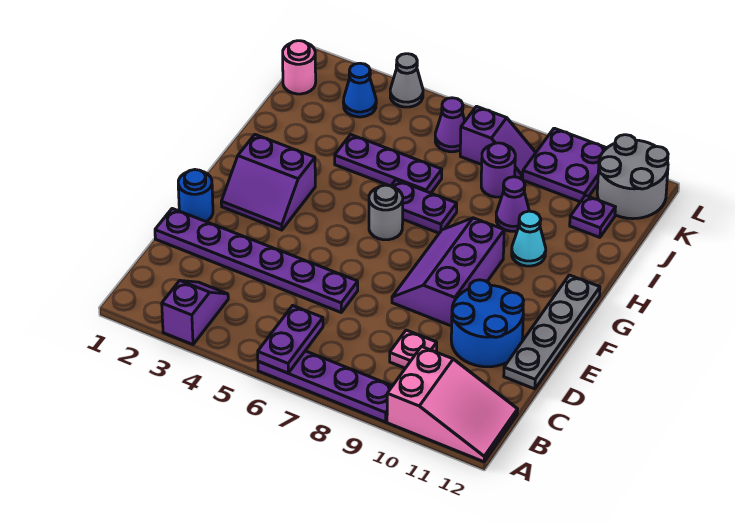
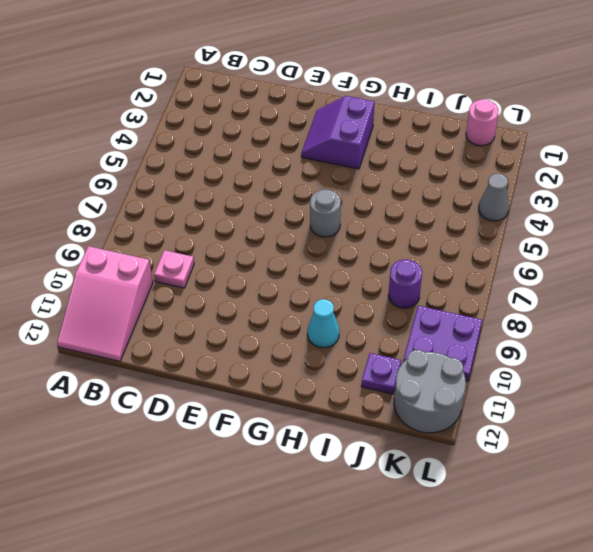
none -> purple 1x2 slope [162,280,228,345]
none -> purple 1x4 plate [258,351,392,422]
none -> purple 1x6 plate [155,209,358,312]

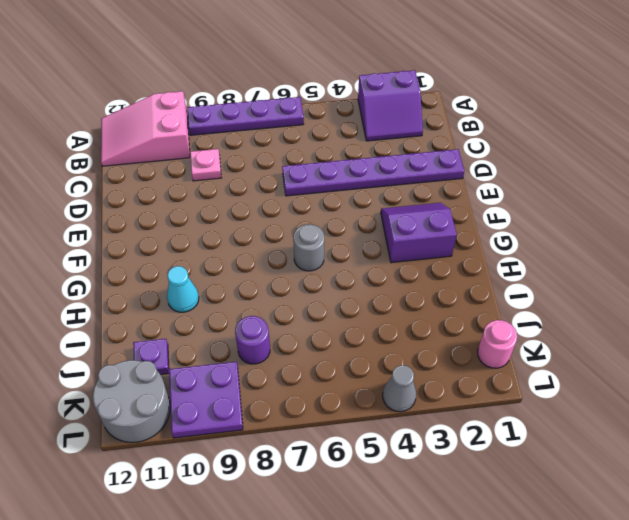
purple 2x2 slope [358,70,423,141] -> purple 1x2 slope [162,280,228,345]
none -> blue 2x2 round brick [451,280,524,367]
none -> grey 1x4 plate [504,275,600,389]
none -> blue 1x1 round brick [178,170,213,221]

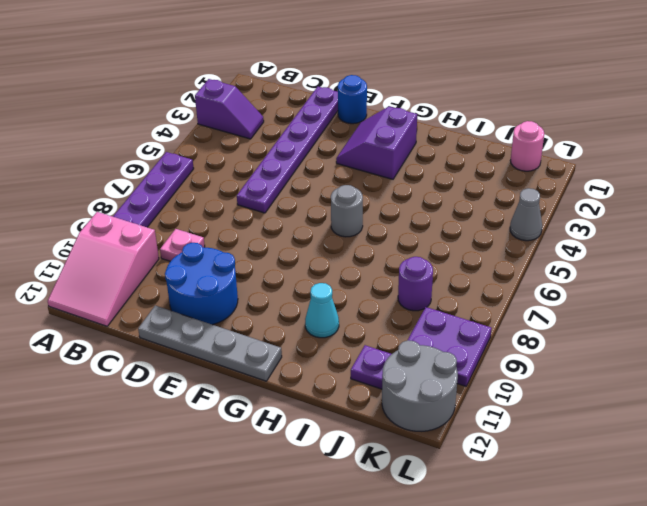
none -> purple 2x3 slope [392,218,504,326]
none -> purple 1x2 plate [391,180,457,233]
none -> purple 1x3 plate [335,135,442,193]

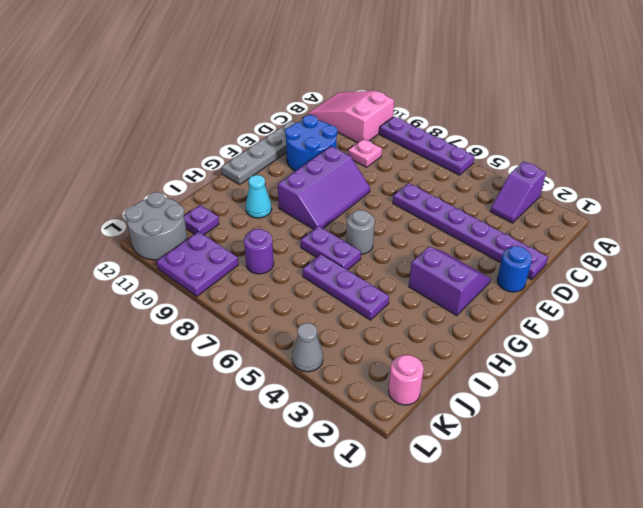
none -> purple 1x1 cone [496,177,529,231]
none -> blue 1x1 cone [343,63,376,117]
none -> purple 1x1 cone [435,98,465,152]

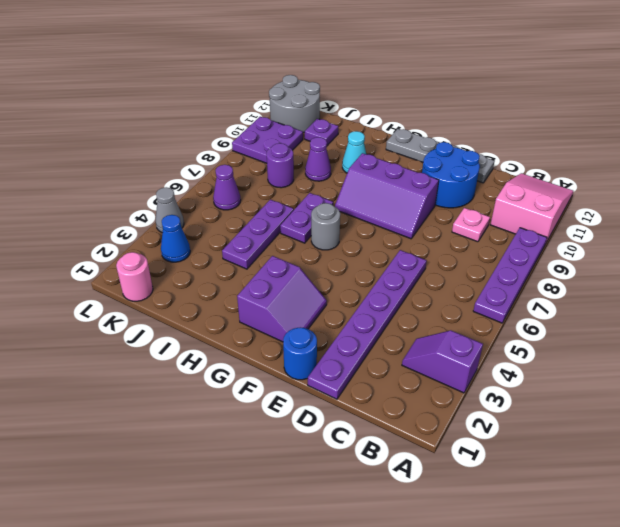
none -> purple 1x2 slope [460,106,536,179]
none -> purple 1x2 plate [258,306,323,373]

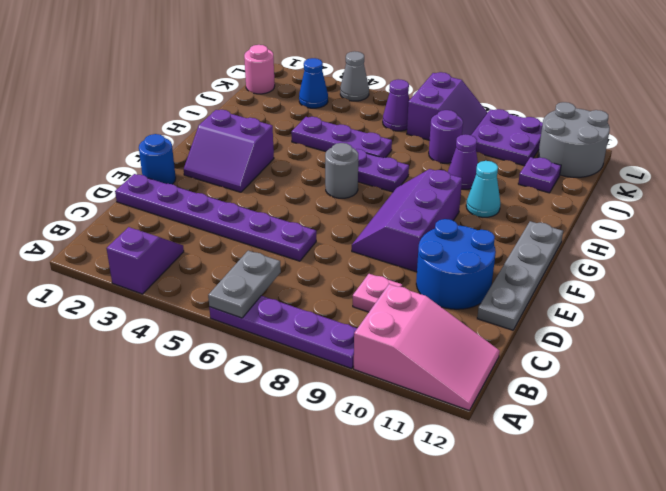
grey 1x2 plate [208,251,281,318] -> purple 1x2 plate [258,306,323,373]
purple 2x2 slope [407,72,488,140] -> purple 1x2 slope [460,106,536,179]

